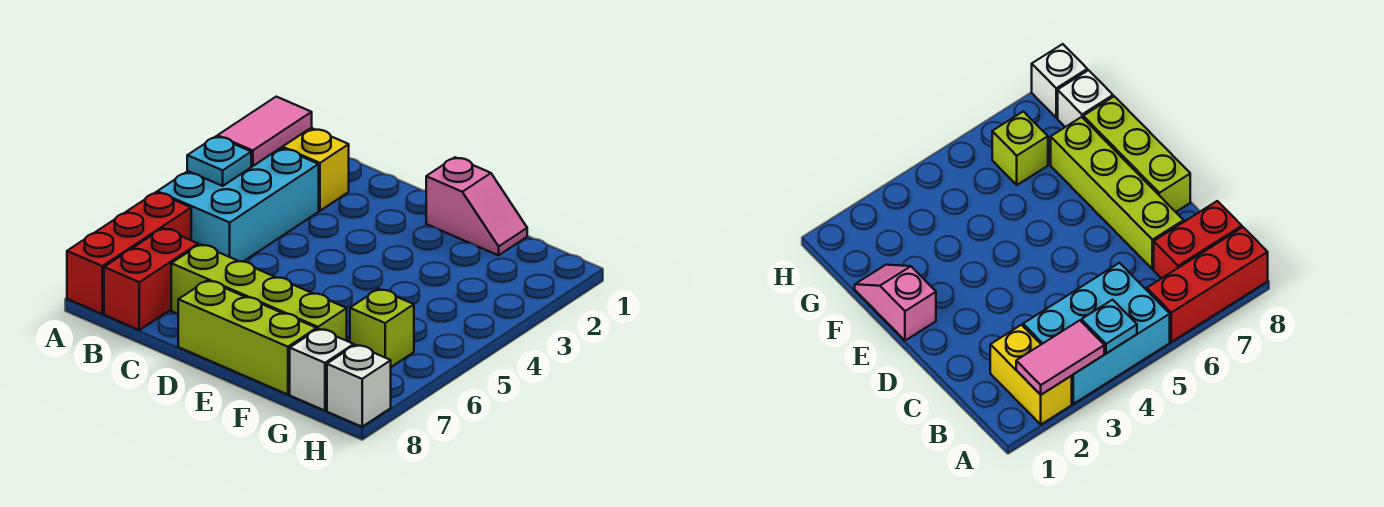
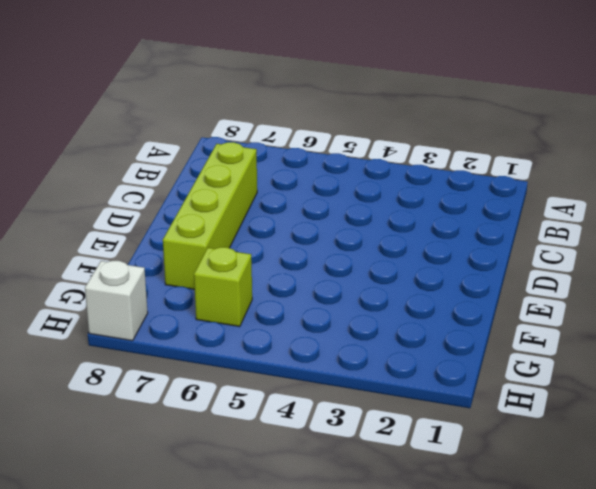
none -> yellow 1x2 brick [281,128,349,211]
none -> cyan 2x3 brick [157,148,319,262]
none -> red 1x3 brick [67,192,191,314]

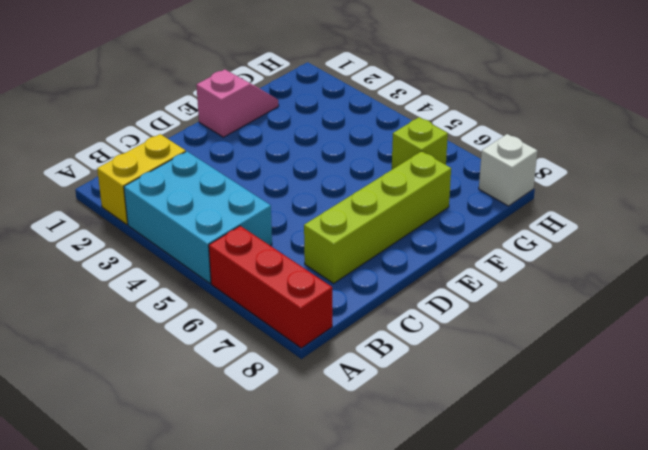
none -> red 1x2 brick [104,228,198,330]
none -> lime 1x3 brick [178,281,317,395]
none -> white 1x1 brick [290,329,354,411]

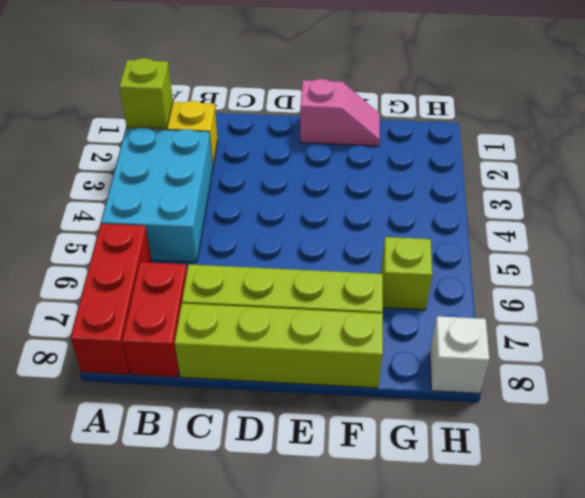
lime 1x1 brick [119,58,173,128] -> pink 1x2 tile [218,97,312,166]
lime 1x4 brick [175,303,383,388] -> lime 1x3 brick [178,281,317,395]
none -> white 1x1 brick [290,329,354,411]
none -> cyan 1x1 plate [187,136,251,186]

